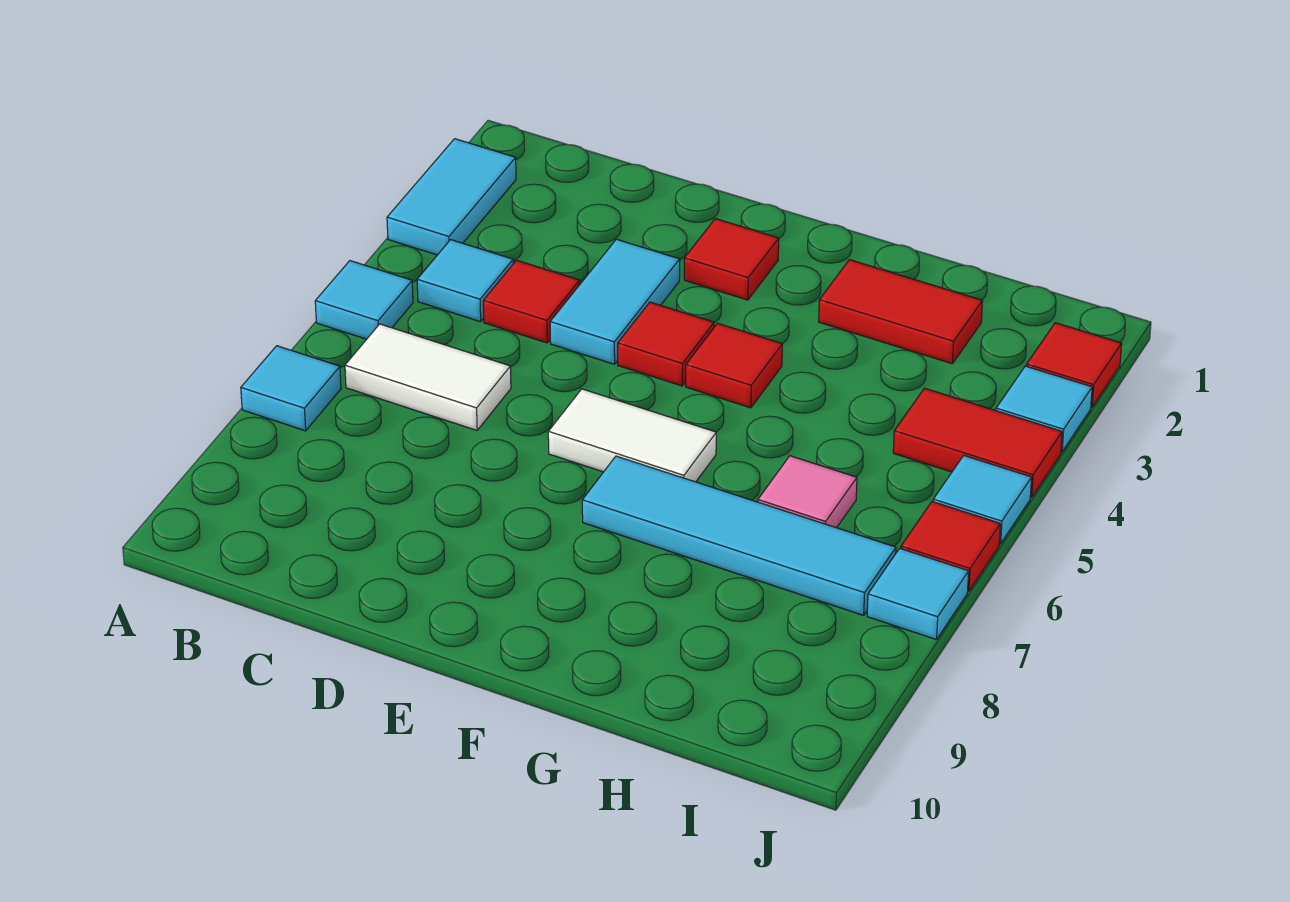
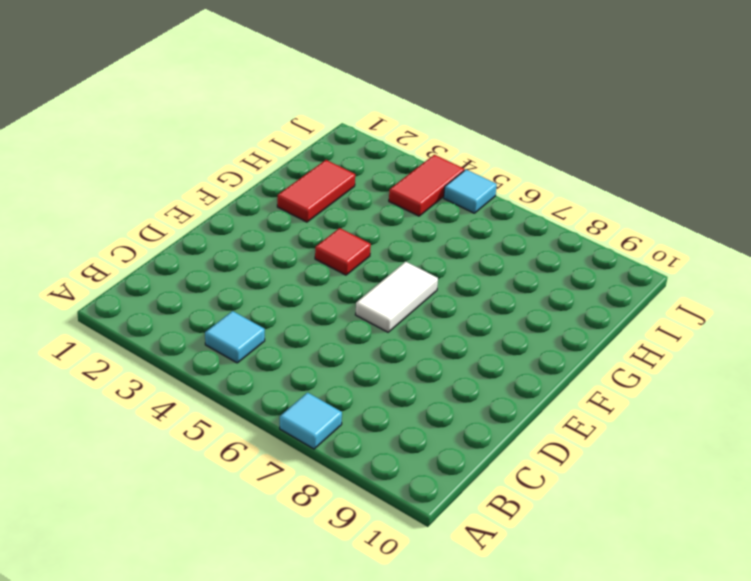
none -> cyan 1x2 tile [387,139,516,255]
none -> cyan 1x1 tile [315,261,413,339]
none -> white 1x2 tile [345,324,511,430]

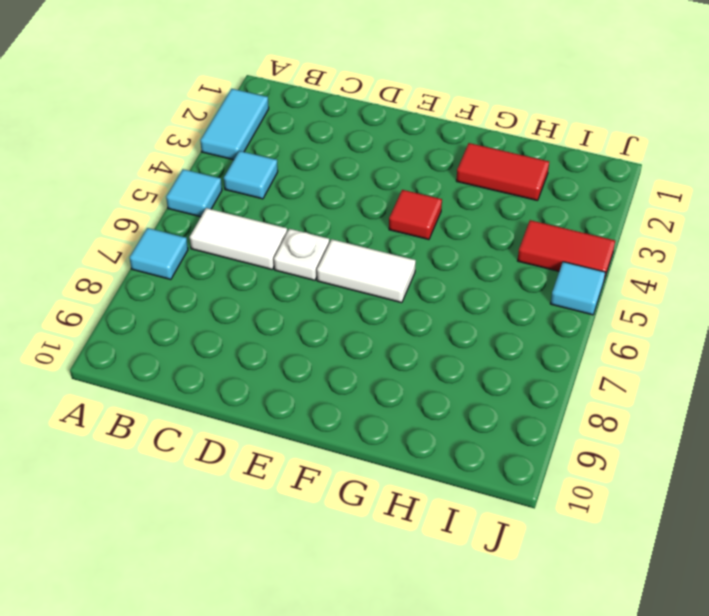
white 1x1 plate [274,229,329,280] -> none
none -> red 1x1 tile [483,260,580,343]
none -> cyan 1x2 tile [550,239,680,364]
none -> red 1x1 tile [684,219,779,300]

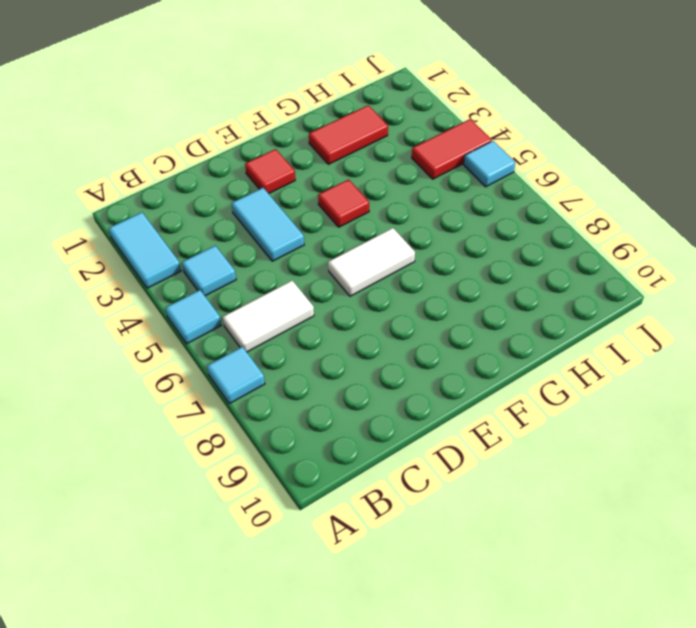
none -> red 1x1 tile [483,260,580,343]
none -> red 1x1 tile [618,302,714,386]
none -> cyan 1x4 tile [582,456,896,615]

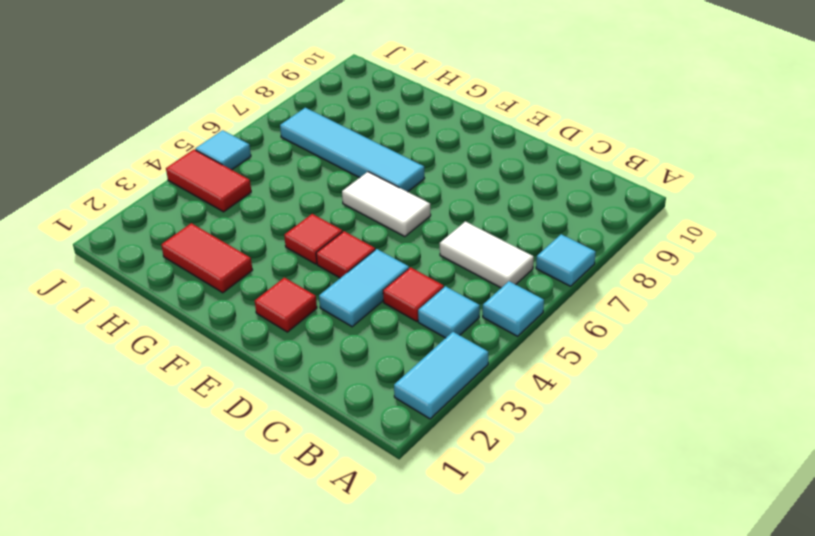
none -> pink 1x1 tile [758,456,857,528]
none -> red 1x1 tile [1027,323,1122,407]
none -> cyan 1x1 tile [996,366,1092,452]

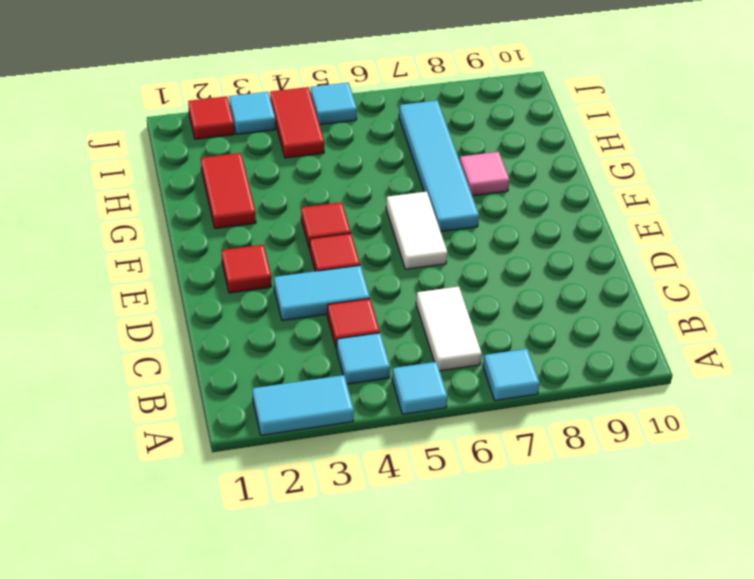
pink 1x1 tile [460,152,510,196] -> pink 1x1 tile moved to [758,456,857,528]
none -> red 1x1 tile [901,502,1000,591]
none -> cyan 1x1 tile [867,548,969,640]

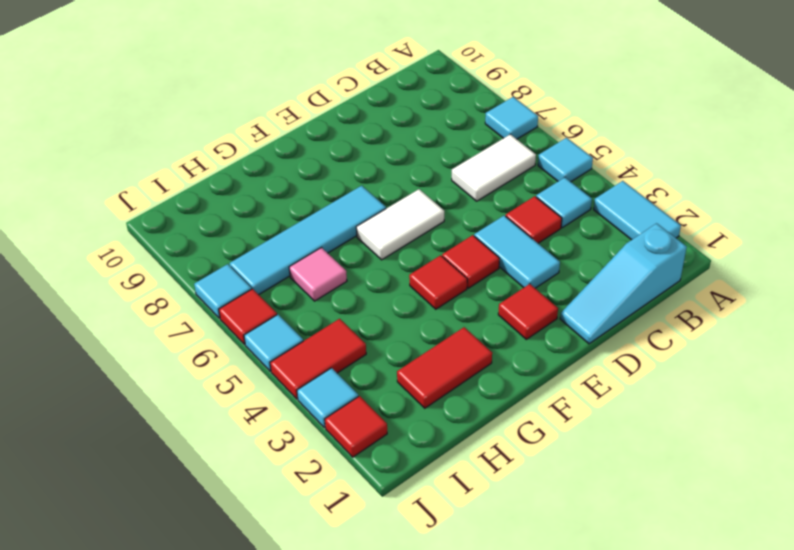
cyan 1x3 slope [560,223,687,344] -> none

